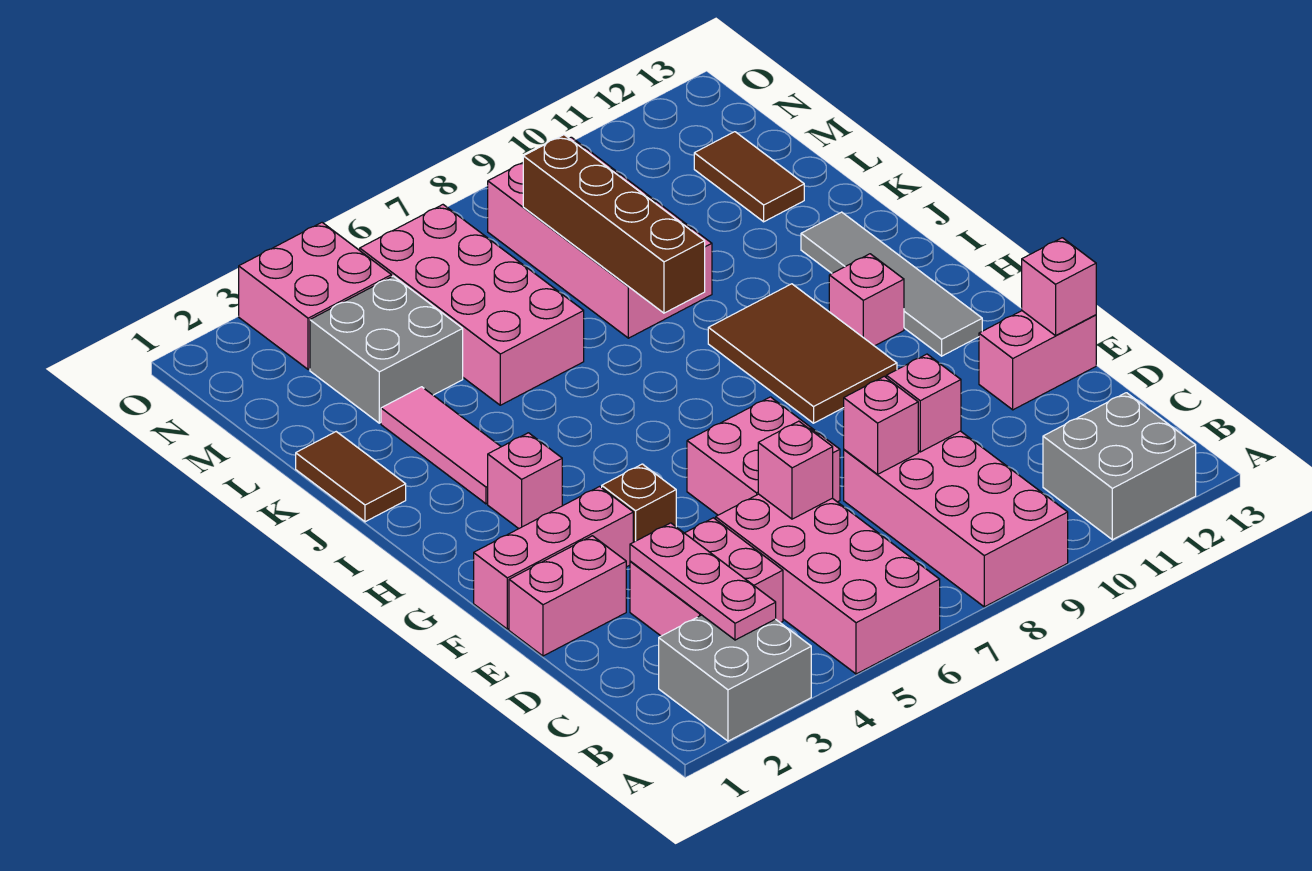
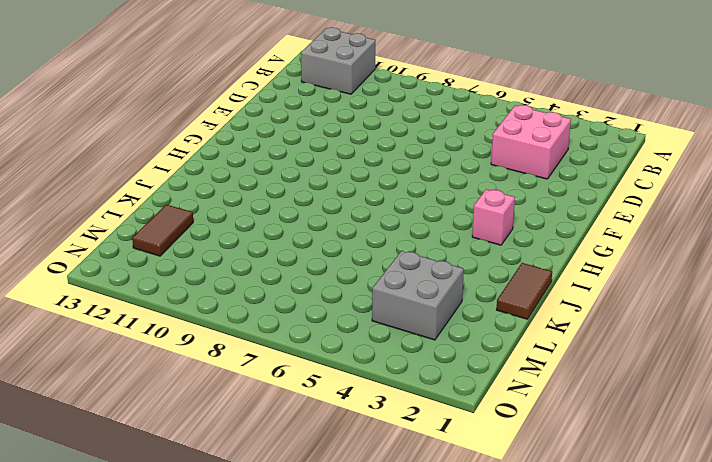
none -> grey 2x2 brick [659,615,811,741]
none -> pink 2x4 brick [716,494,940,674]
none -> pink 2x4 brick [844,431,1068,607]

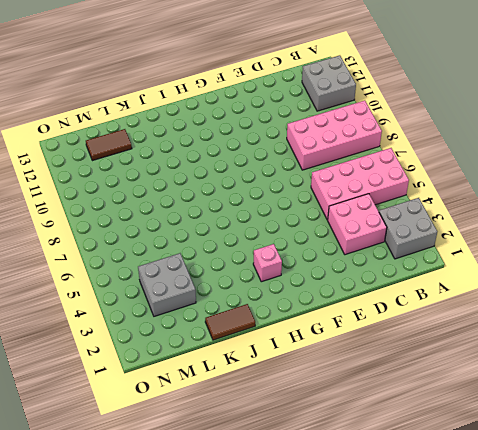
none -> pink 1x2 brick [509,536,626,656]
none -> pink 2x2 brick [687,397,840,515]
none -> pink 1x2 brick [979,311,1096,410]

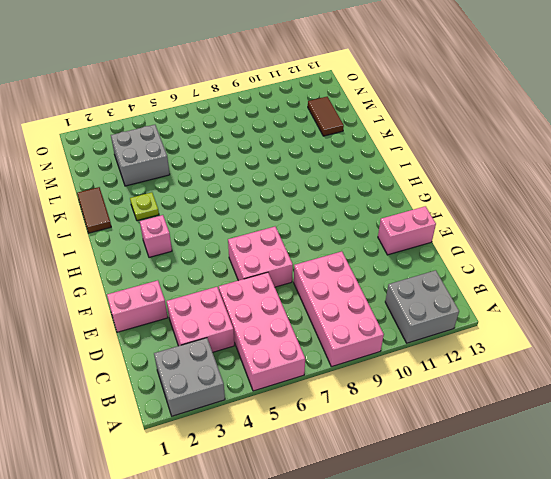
lime 1x1 plate [130,192,159,221] -> pink 1x3 tile [381,387,501,504]
none -> pink 1x3 brick [474,487,633,629]
none -> brown 1x1 brick [602,464,676,542]
none -> brown 2x3 tile [708,284,897,423]

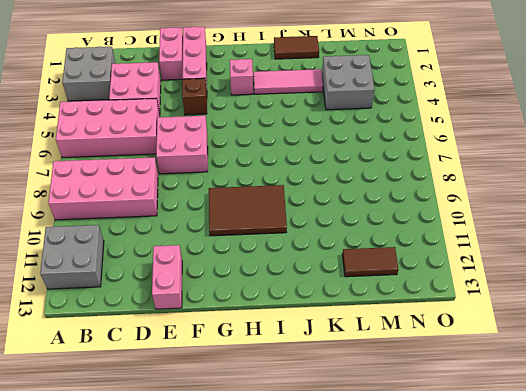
none -> grey 1x4 tile [801,212,982,356]
none -> pink 1x1 brick [829,254,904,346]
none -> pink 2x4 brick [360,205,584,405]

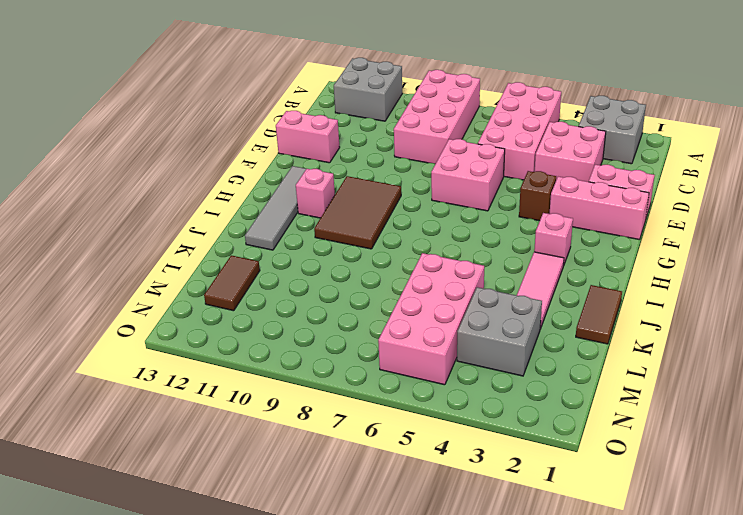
none -> pink 2x4 brick [488,137,712,338]
none -> pink 2x2 brick [239,223,392,370]
none -> pink 1x3 plate [630,523,776,640]

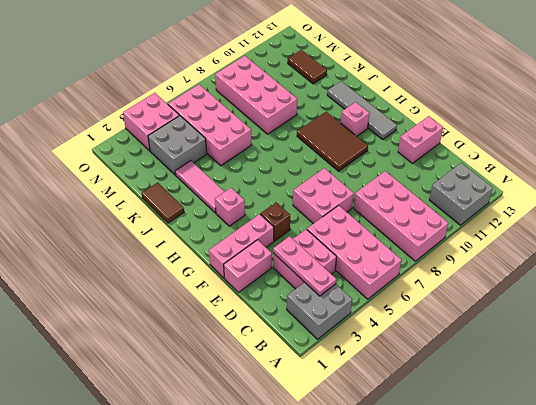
none -> pink 1x1 brick [758,421,833,519]
none -> pink 1x1 brick [844,376,918,474]
none -> pink 1x1 brick [886,354,961,452]

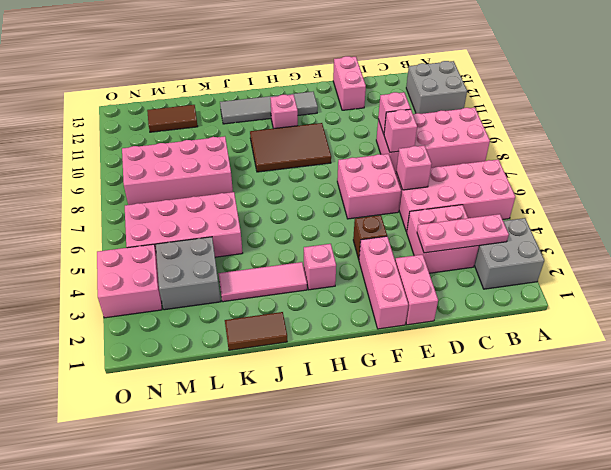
none -> pink 1x1 brick [1022,238,1096,336]
none -> brown 1x4 brick [523,135,705,313]

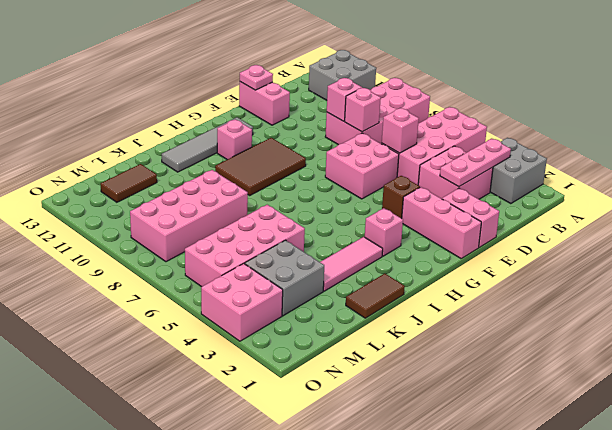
pink 1x1 plate [240,65,273,90] -> pink 1x1 brick [1022,238,1096,336]
none -> brown 1x4 brick [523,135,705,313]

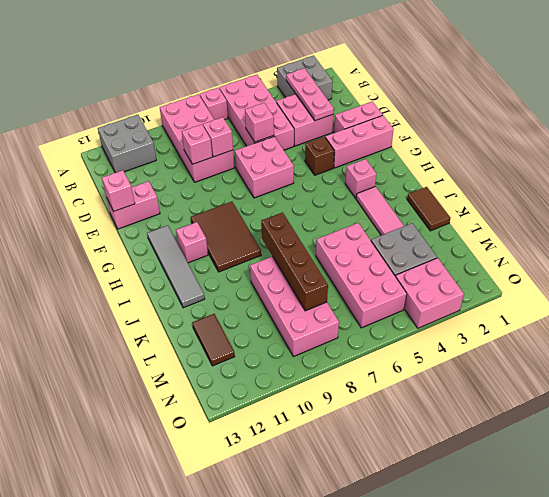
pink 1x1 brick [200,88,228,120] -> none

